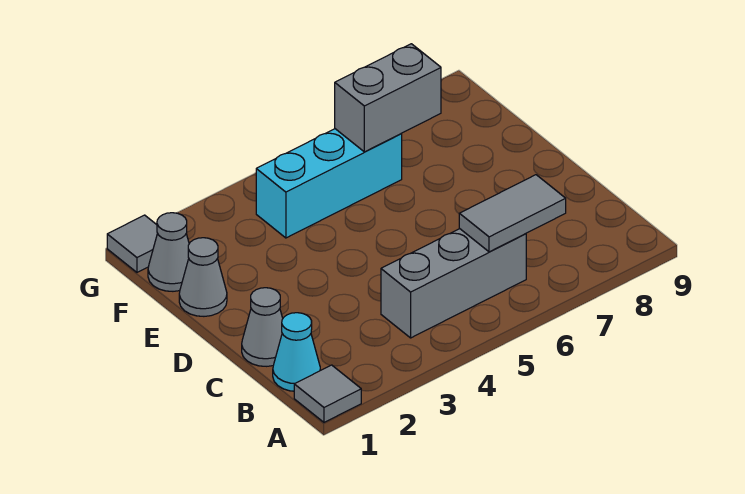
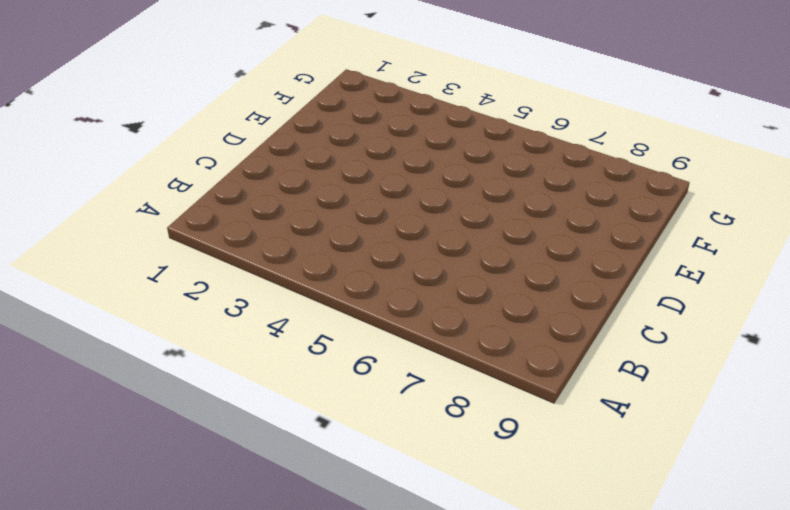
none -> grey 1x1 tile [294,365,361,422]
none -> cyan 1x1 cone [273,313,320,391]

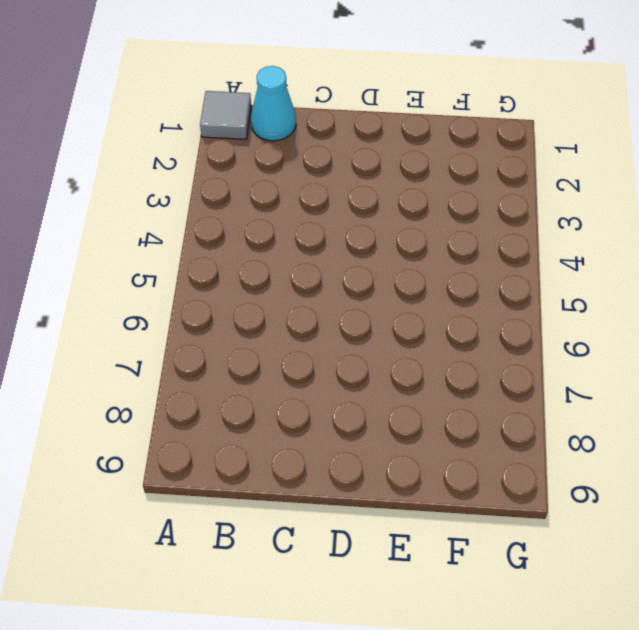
none -> grey 1x3 brick [381,229,526,338]
none -> grey 1x1 cone [242,288,283,366]

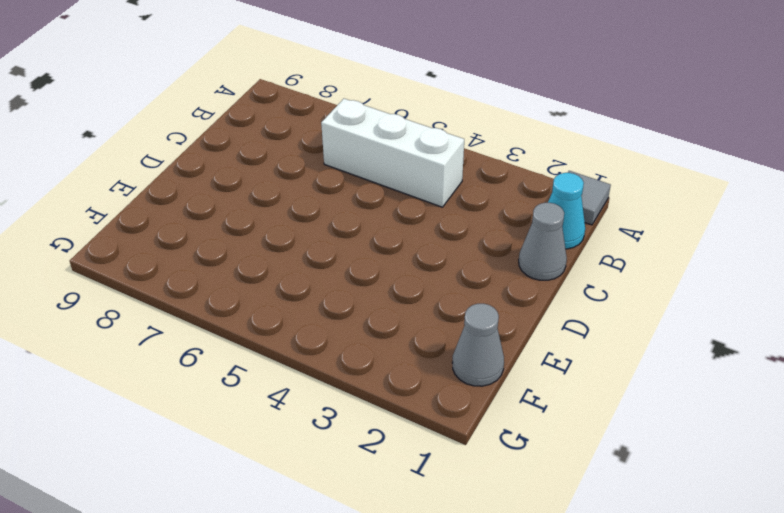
white 1x3 brick [321,99,464,207] -> grey 1x3 brick [381,229,526,338]
none -> grey 1x1 cone [179,238,227,316]
none -> cyan 1x3 brick [256,129,402,238]

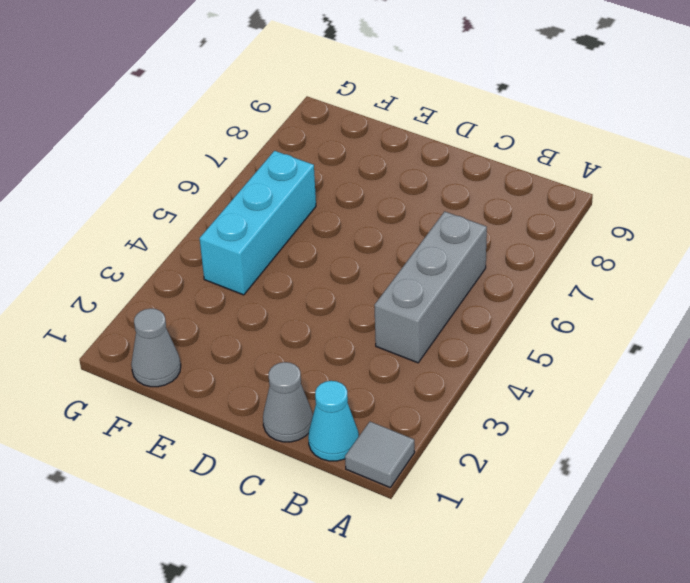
none -> grey 1x1 cone [179,238,227,316]
none -> grey 1x1 tile [107,215,158,272]

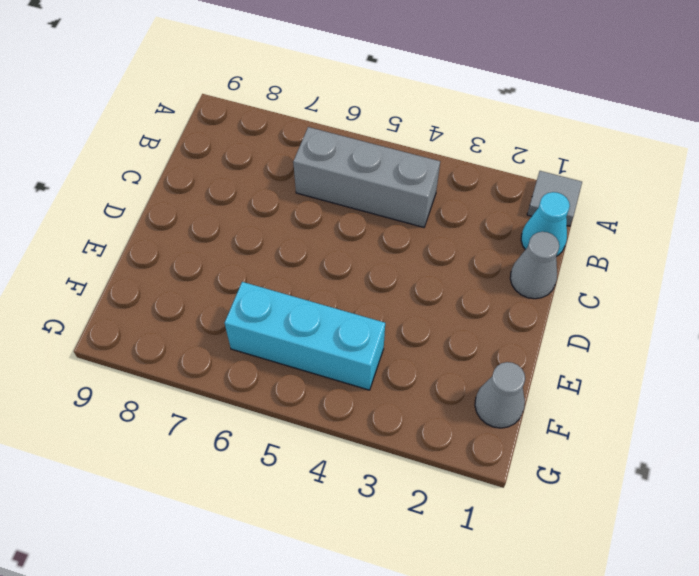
none -> grey 1x1 cone [179,238,227,316]
none -> grey 1x1 tile [107,215,158,272]

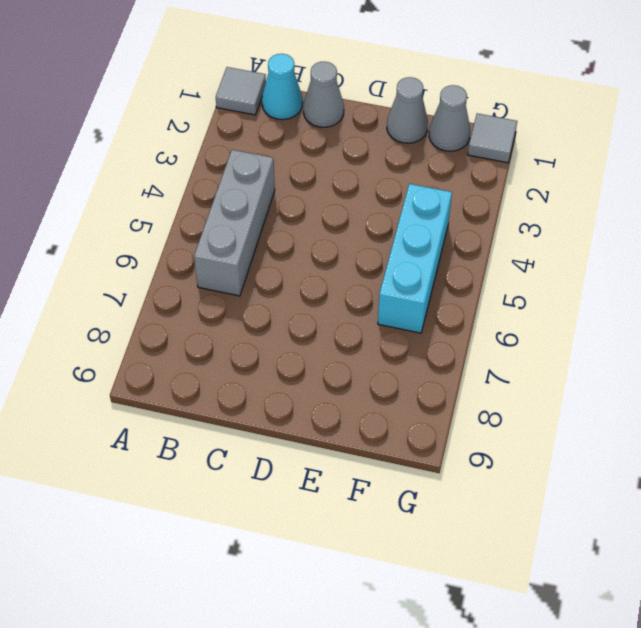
none -> grey 1x2 tile [459,175,566,252]
none -> grey 1x2 brick [335,44,441,152]

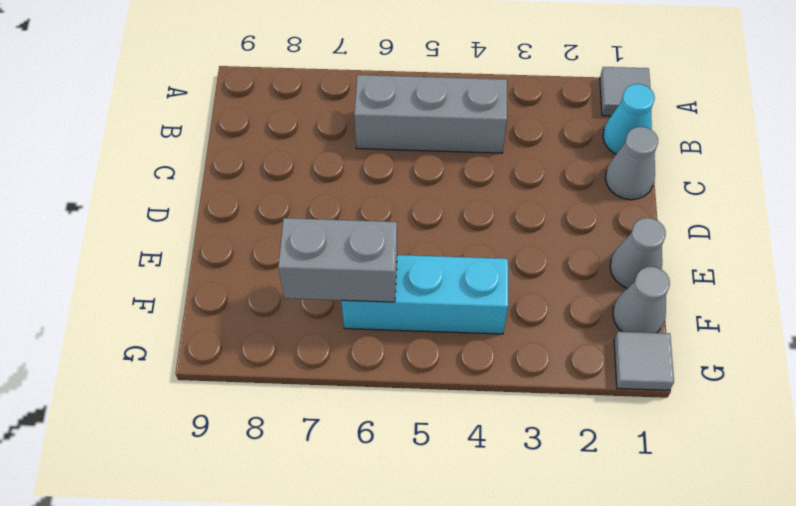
none -> grey 1x2 tile [459,175,566,252]

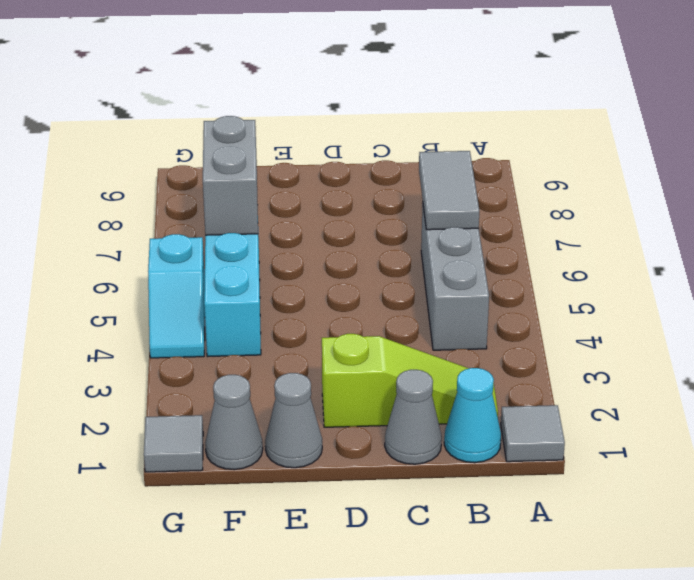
lime 1x3 slope [322,334,498,427] -> none
cyan 1x2 slope [148,234,205,358] -> none

